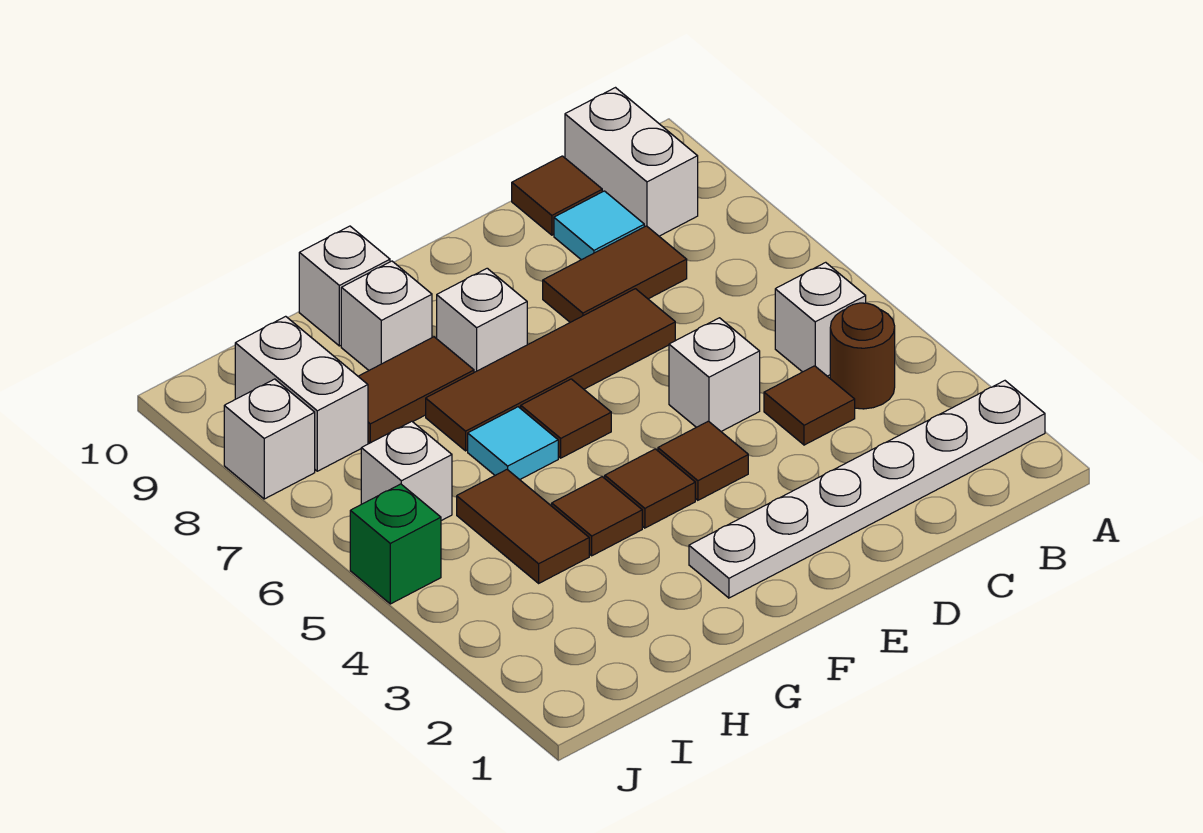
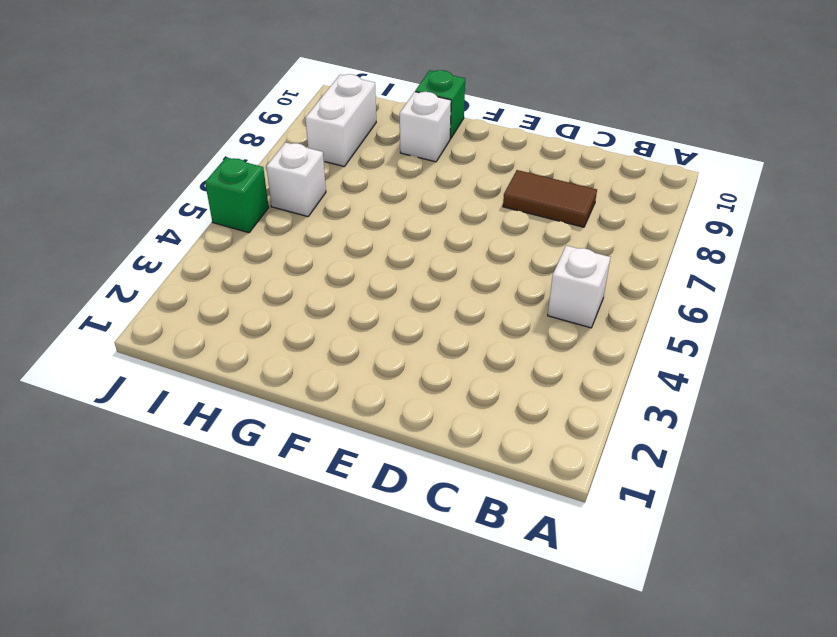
green 1x1 brick [415,70,465,139] -> white 1x1 brick [299,226,390,346]
none -> white 1x6 plate [689,381,1045,598]
none -> brown 1x1 round brick [830,303,895,409]
none -> white 1x2 brick [565,88,698,236]

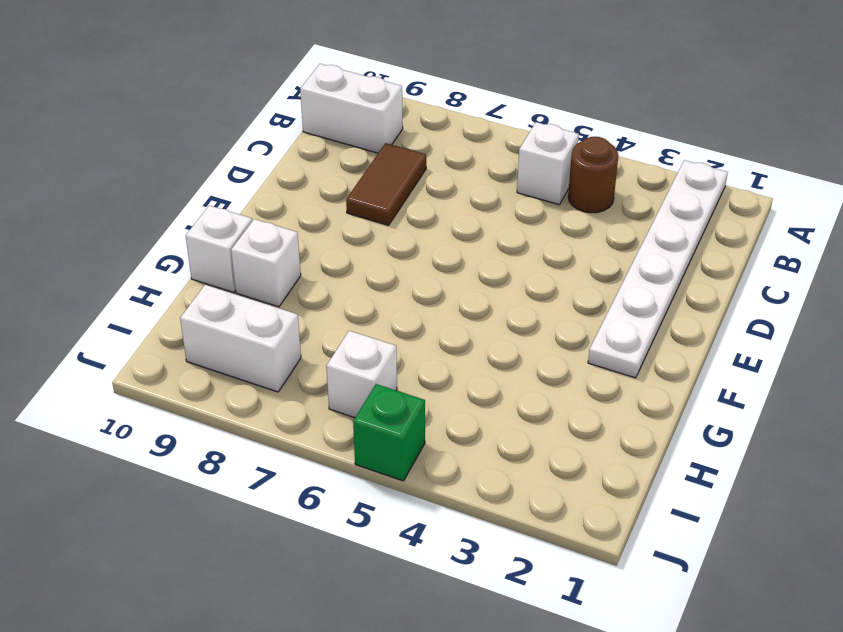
none -> brown 1x1 tile [764,366,855,445]
none -> cyan 1x1 tile [554,191,644,260]
none -> brown 1x1 tile [512,156,602,235]

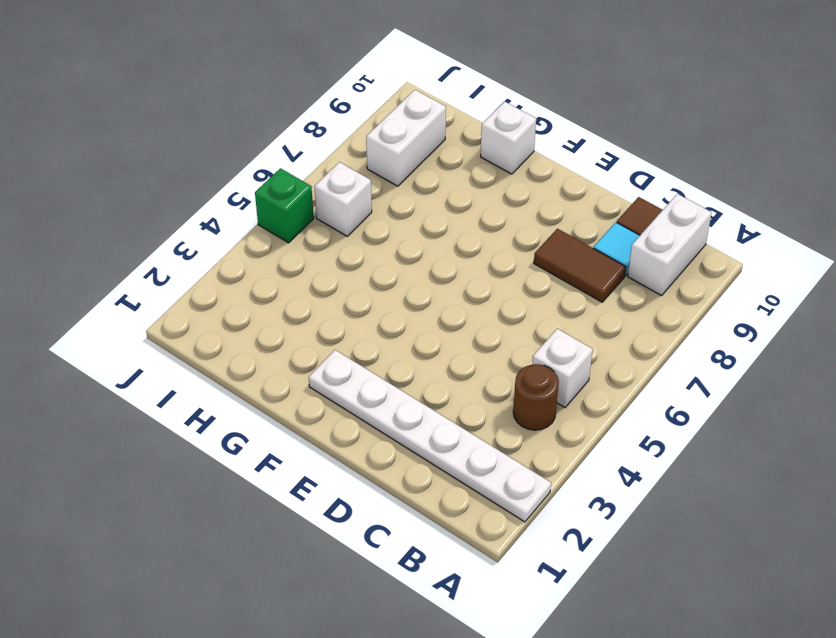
none -> brown 1x1 tile [764,366,855,445]
none -> white 1x1 brick [669,318,760,431]
none -> brown 1x4 tile [426,289,675,451]

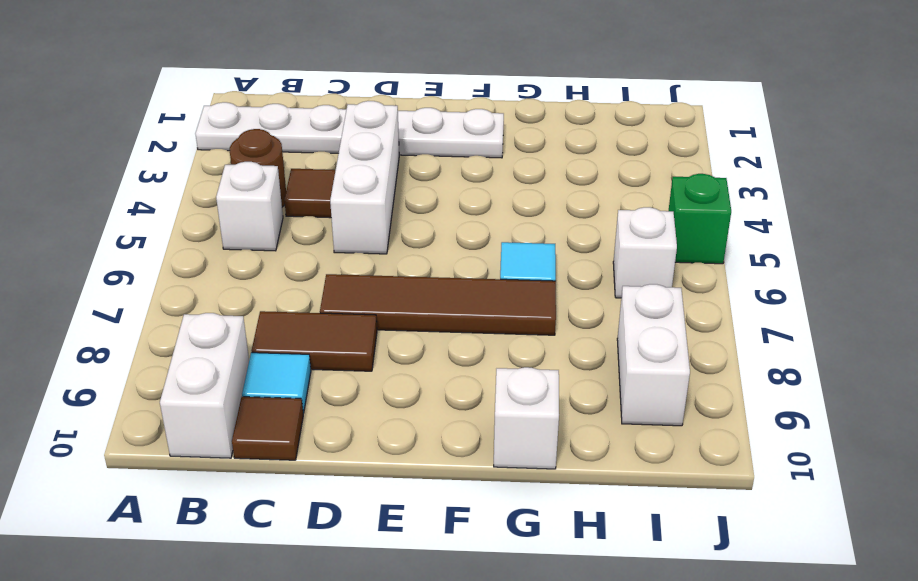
white 1x3 brick [330,101,399,254] -> white 1x1 brick [669,318,760,431]
none -> brown 1x1 tile [658,421,748,500]
none -> brown 1x1 tile [605,449,695,528]
none -> brown 1x1 tile [521,379,611,458]

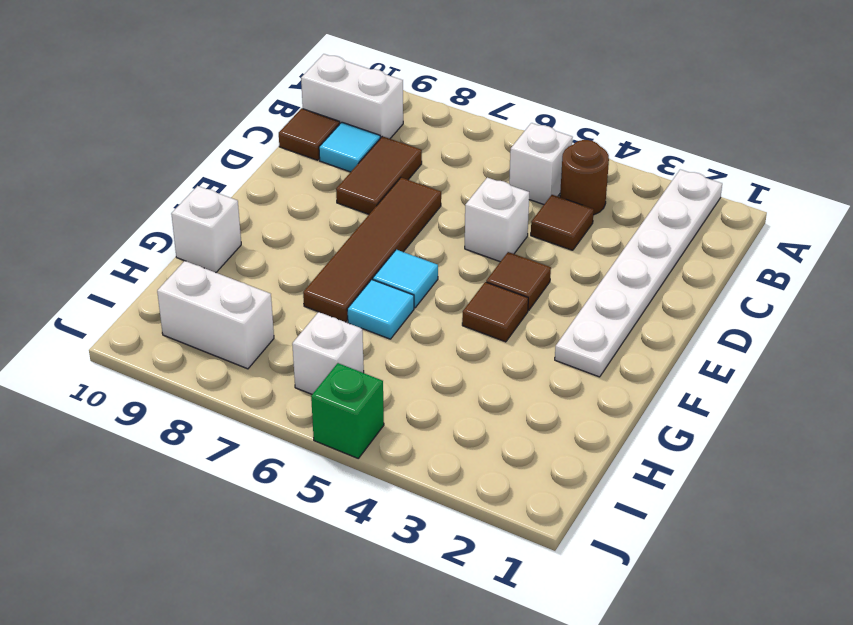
cyan 1x1 tile [373,250,438,308] -> brown 1x1 tile [521,379,611,458]
none -> white 1x1 brick [437,268,527,372]
none -> brown 1x1 tile [552,477,642,556]
none -> brown 1x2 tile [358,337,474,443]

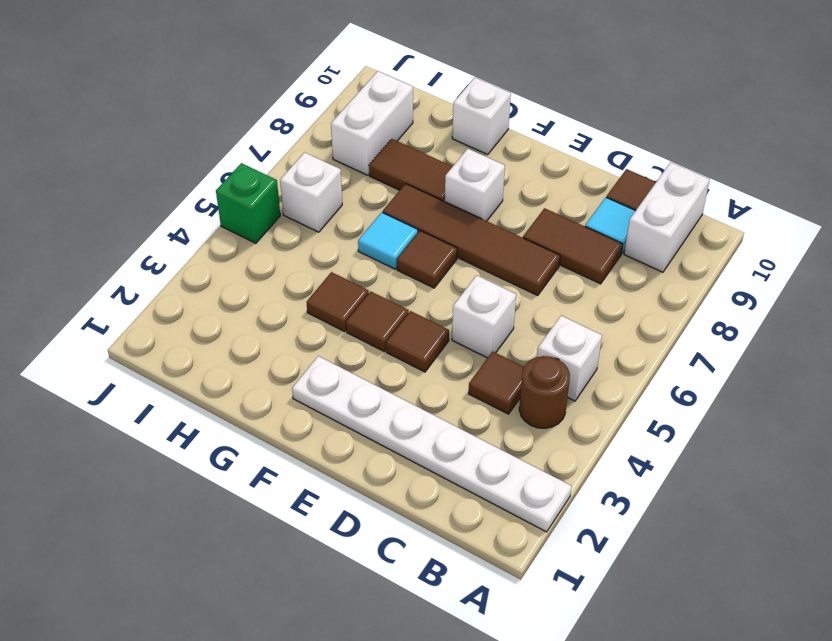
none -> white 1x1 brick [341,261,432,370]
none -> brown 1x2 tile [457,470,589,583]
none -> white 1x1 brick [224,379,315,499]

